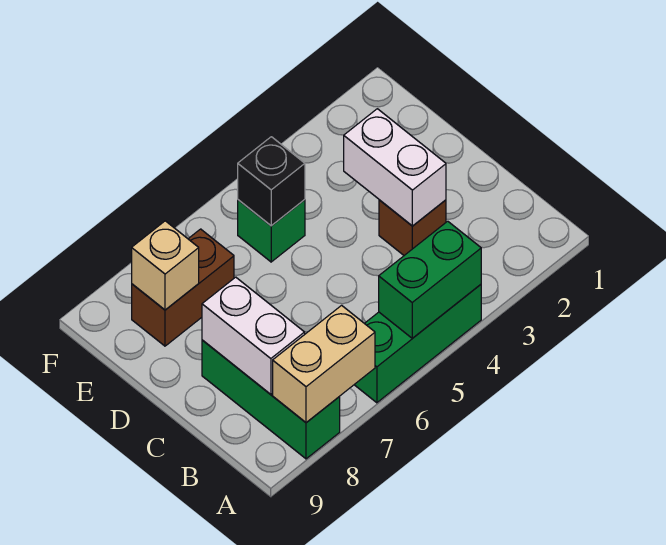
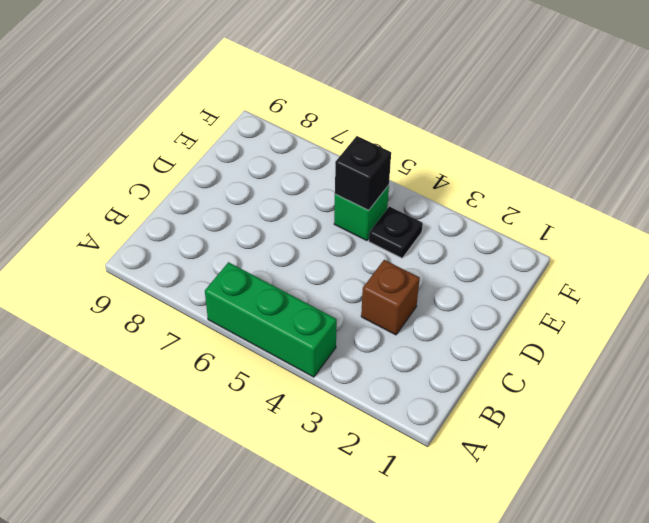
black 1x1 plate [369,206,423,258] -> none
none -> green 1x3 brick [202,340,340,459]
none -> brown 1x2 brick [132,229,234,346]

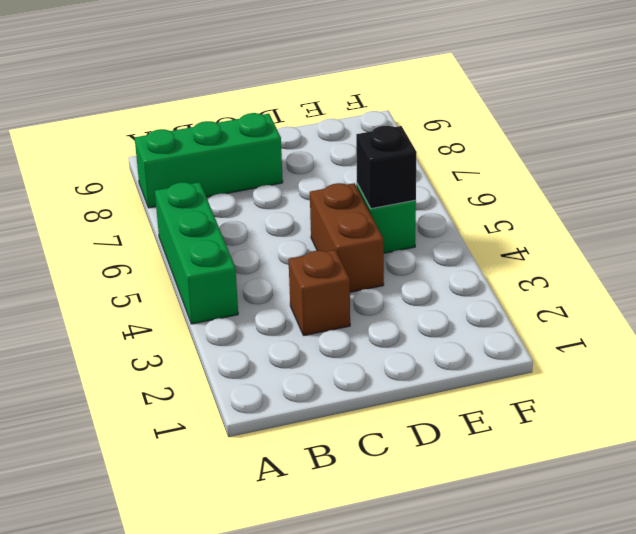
brown 1x2 brick [310,183,384,292] -> brown 1x2 brick moved to [132,229,234,346]
none -> green 1x2 brick [379,221,481,338]
none -> tan 1x2 brick [273,305,375,423]

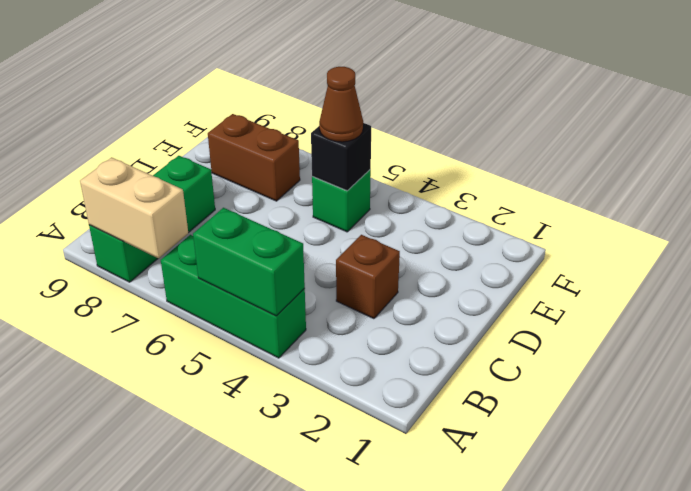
brown 1x1 cone [319,67,363,142] -> none
none -> white 1x2 brick [202,277,305,394]
none -> white 1x2 brick [344,109,446,226]

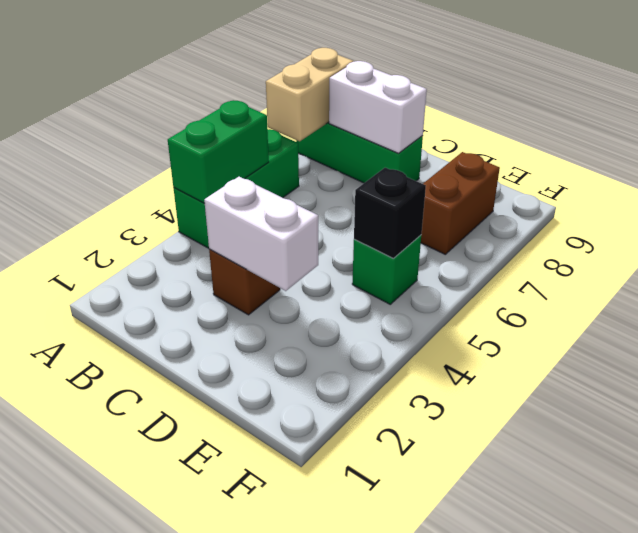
none -> tan 1x1 brick [132,221,199,310]

